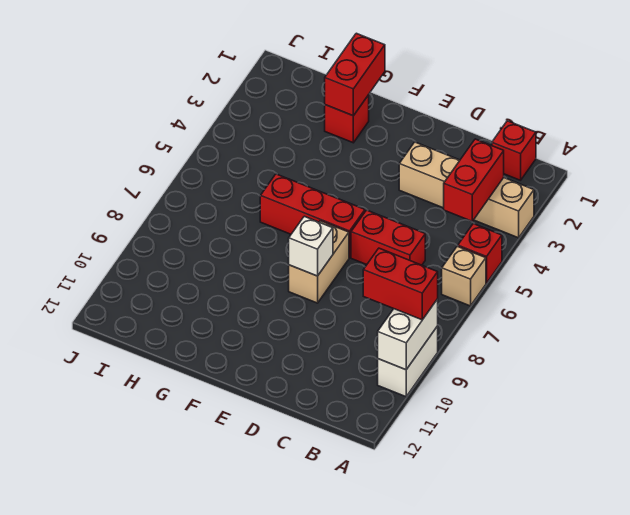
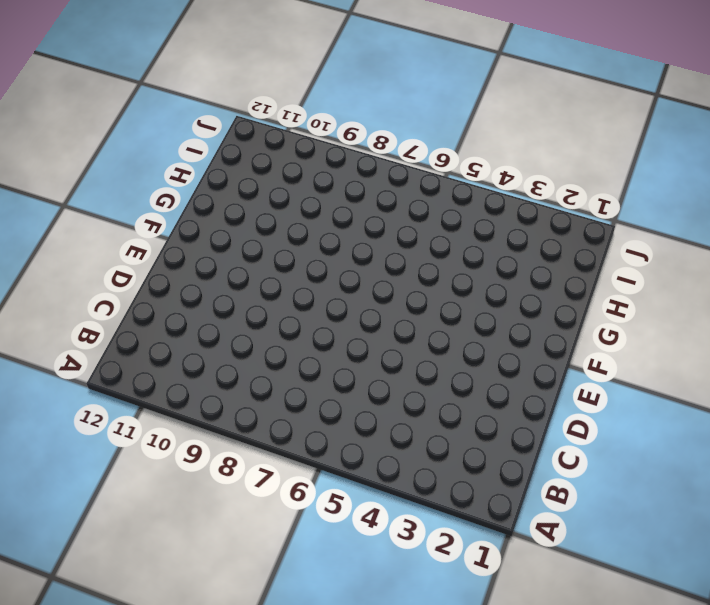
none -> tan 1x4 brick [399,142,534,238]
none -> red 1x1 brick [458,224,502,283]
none -> tan 1x1 brick [442,246,486,306]

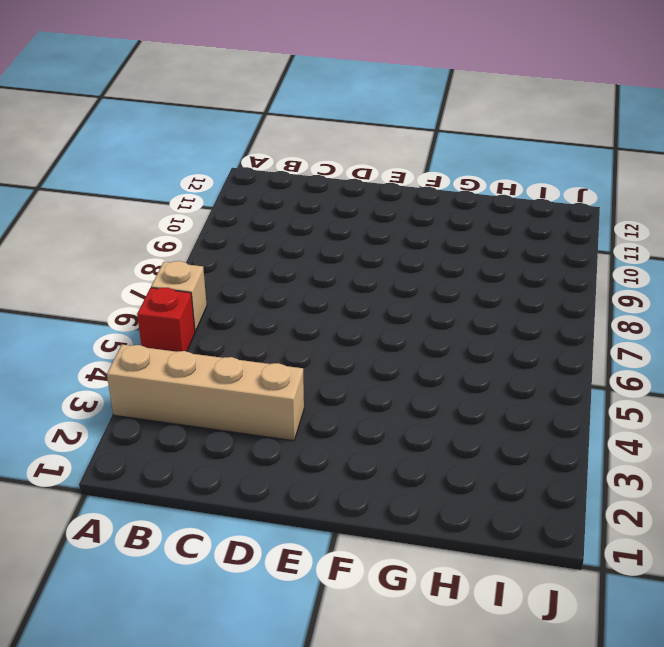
none -> white 1x2 brick [378,326,438,397]
none -> red 1x1 brick [492,121,536,180]
none -> red 1x2 brick [351,210,425,265]

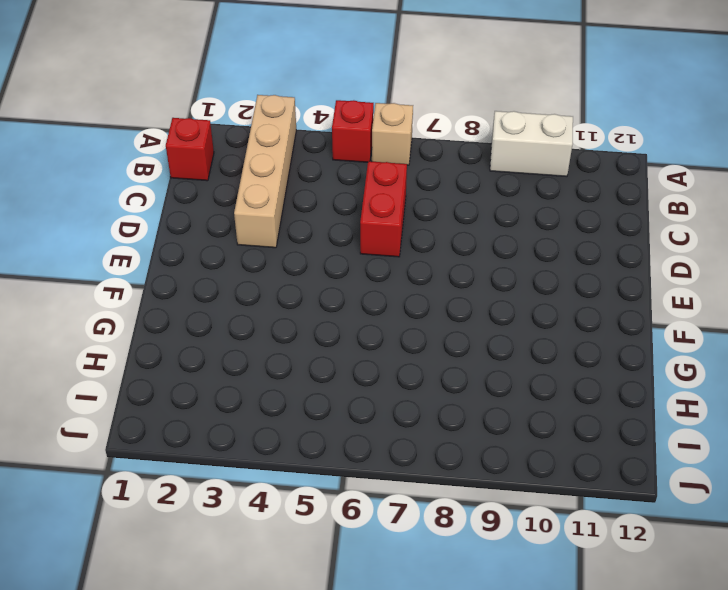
none -> red 1x3 brick [260,174,365,258]
none -> tan 1x2 brick [289,221,349,303]
none -> red 1x1 brick [325,95,369,143]

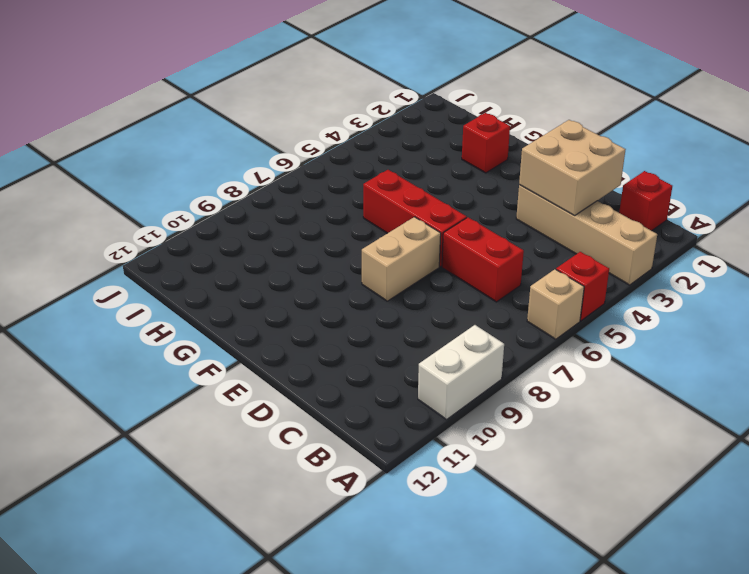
tan 2x2 brick [519,120,626,215] -> none
none -> white 1x2 brick [378,299,438,370]
none -> red 1x2 brick [444,139,504,221]
none -> white 1x1 brick [289,216,333,276]

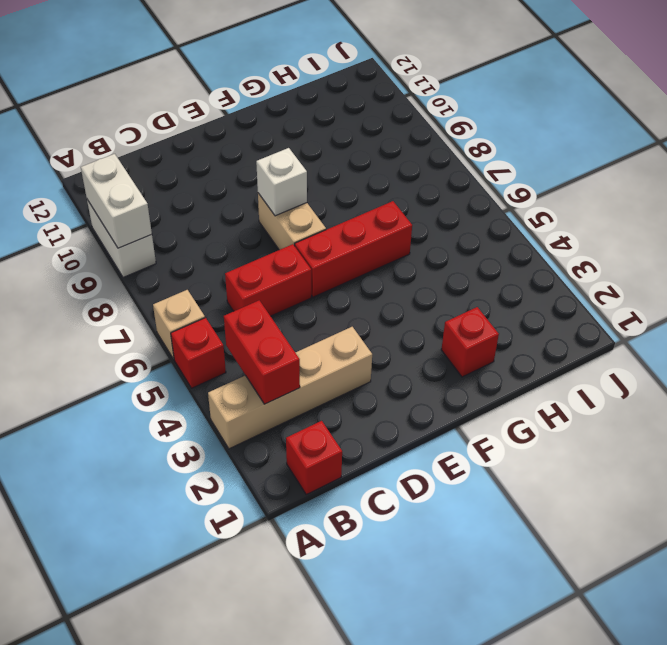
none -> red 1x2 brick [325,33,385,116]
none -> red 1x2 brick [363,248,438,320]

